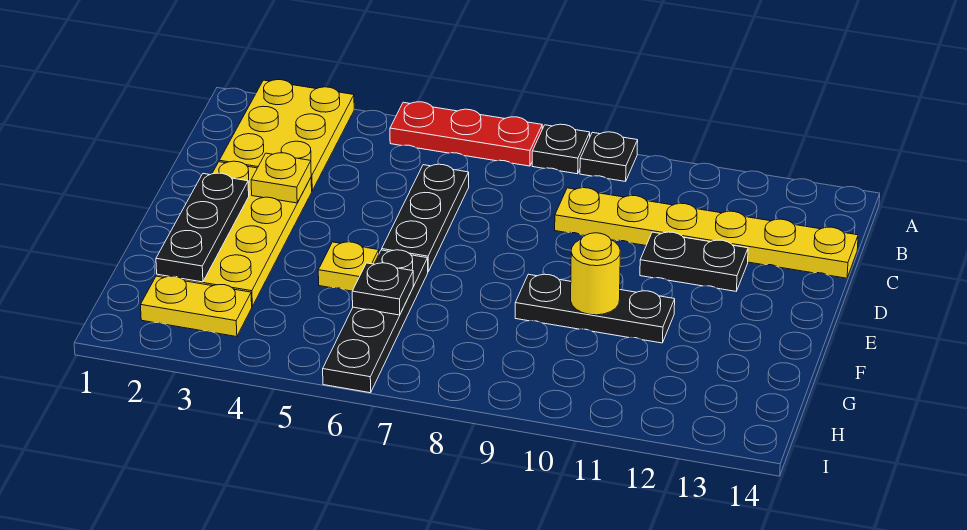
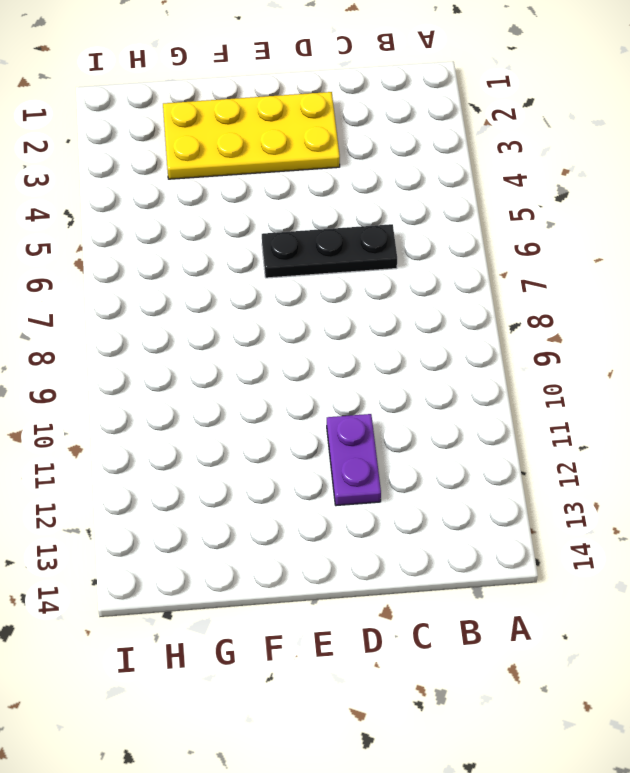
purple 1x2 plate [327,414,381,506] -> black 1x2 plate [640,232,748,291]
none -> yellow 2x3 plate [219,80,354,190]
none -> red 1x3 plate [390,102,542,166]
none -> black 1x1 plate [532,124,590,174]

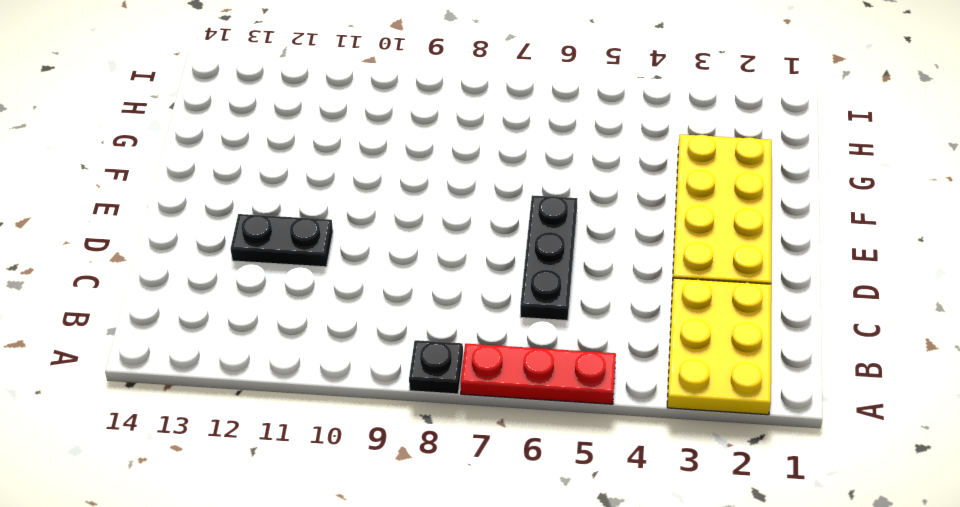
none -> black 1x1 plate [580,132,638,181]
none -> yellow 1x6 plate [555,188,858,278]
none -> yellow 1x1 plate [318,242,379,291]

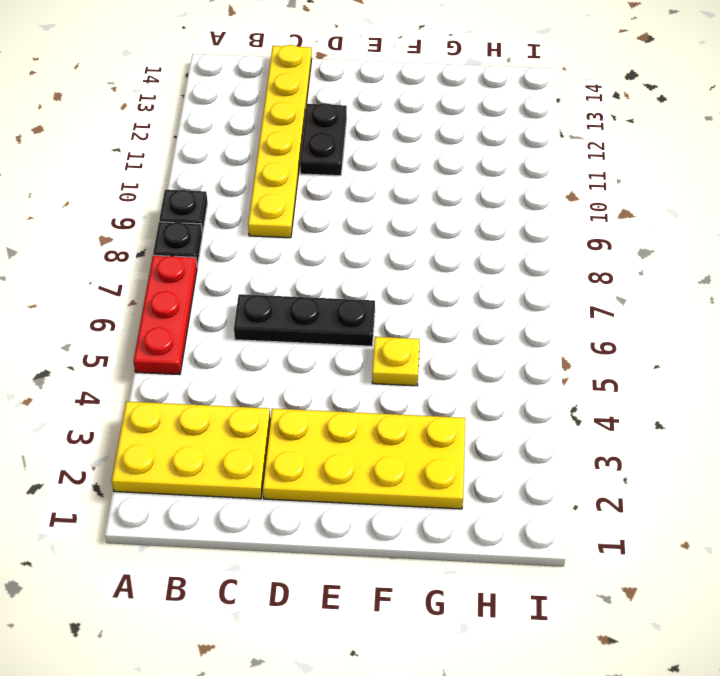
none -> black 1x4 plate [323,250,428,393]
none -> black 1x3 plate [515,274,675,343]
none -> yellow 1x2 plate [141,276,252,337]

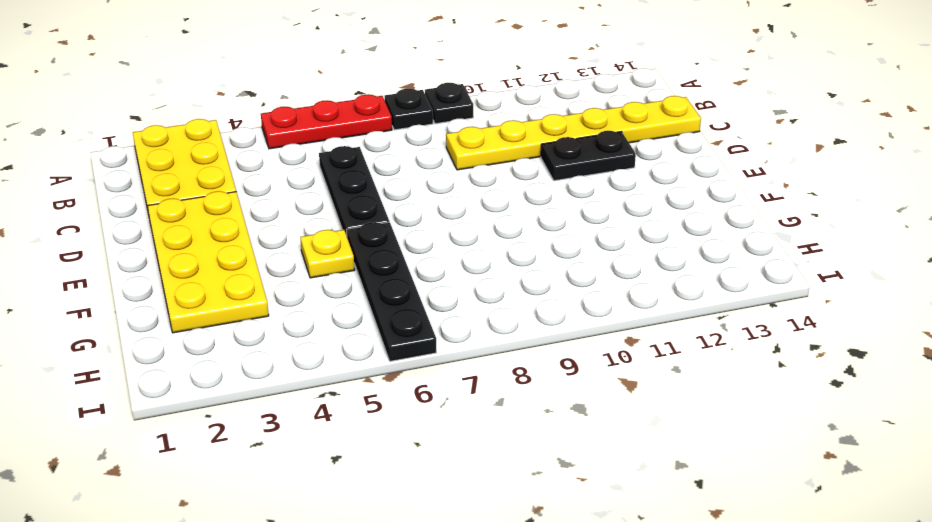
none -> black 1x3 plate [515,274,675,343]
none -> yellow 1x2 plate [141,276,252,337]
none -> yellow 1x1 plate [251,153,311,203]

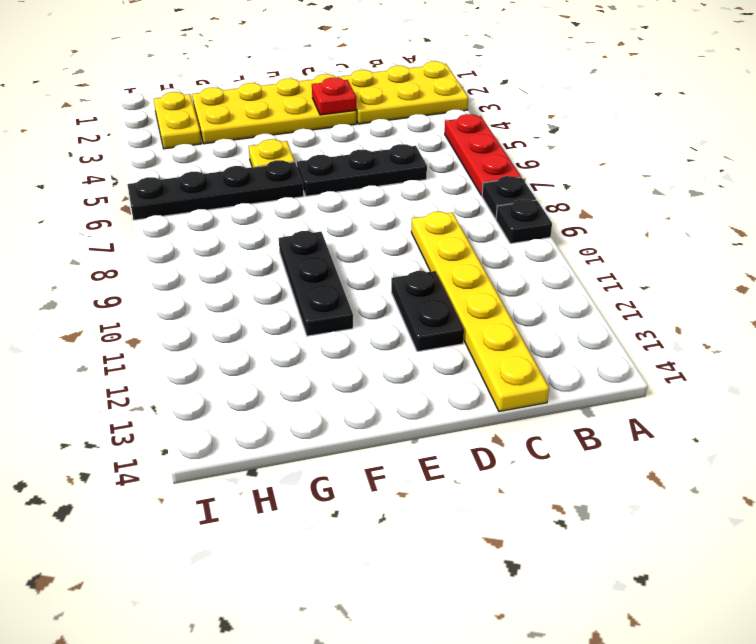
red 1x1 plate [312,77,356,115] -> yellow 1x1 plate [251,153,311,203]
none -> black 1x3 plate [156,173,249,282]
none -> yellow 1x1 round brick [571,233,620,315]
none -> black 1x1 plate [352,263,413,315]

